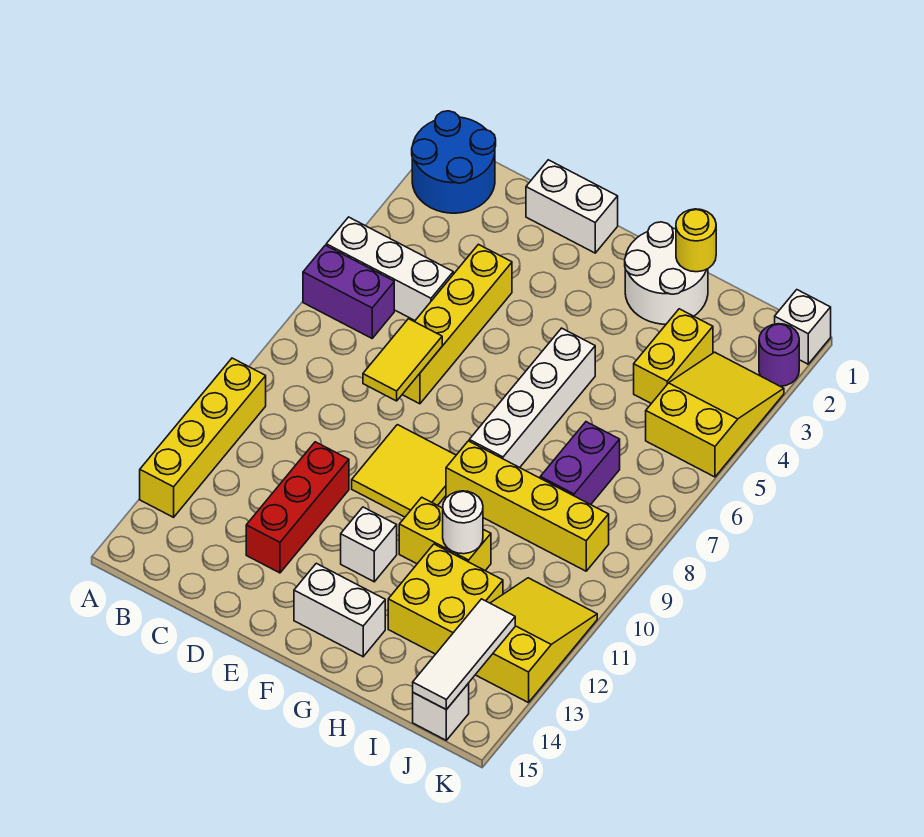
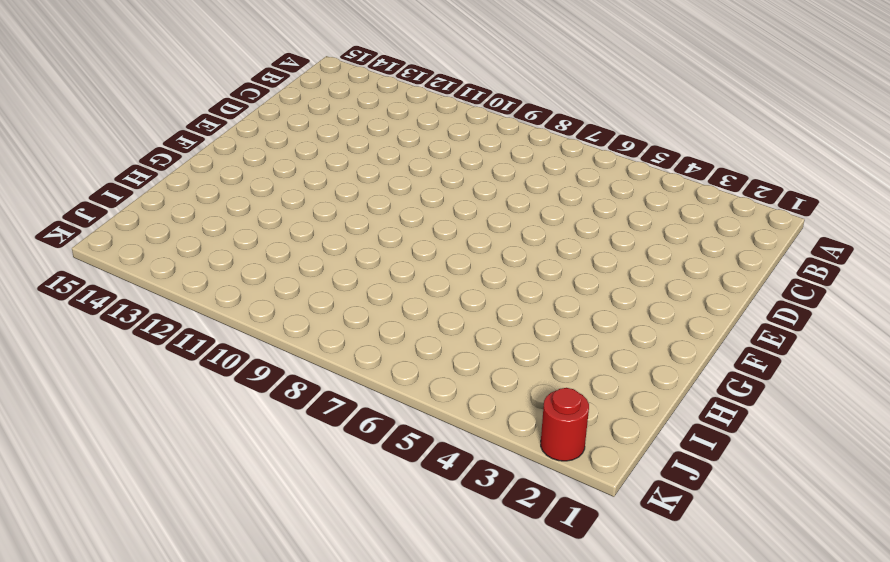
red 1x1 round brick [541,388,589,461] -> purple 1x1 round brick [759,324,799,386]
none -> blue 2x2 round brick [412,111,496,213]
none -> white 1x3 brick [326,217,453,320]
none -> purple 1x2 brick [303,245,394,338]

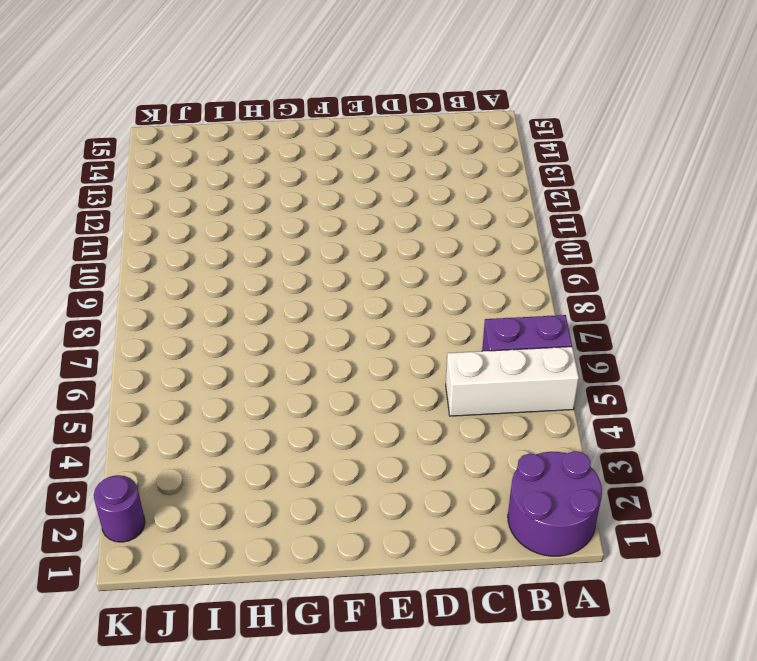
purple 2x2 round brick [508,451,602,556] -> blue 2x2 round brick [412,111,496,213]
none -> yellow 1x4 brick [140,358,266,517]
none -> white 1x2 brick [526,160,618,253]
none -> yellow 1x4 brick [402,244,512,404]

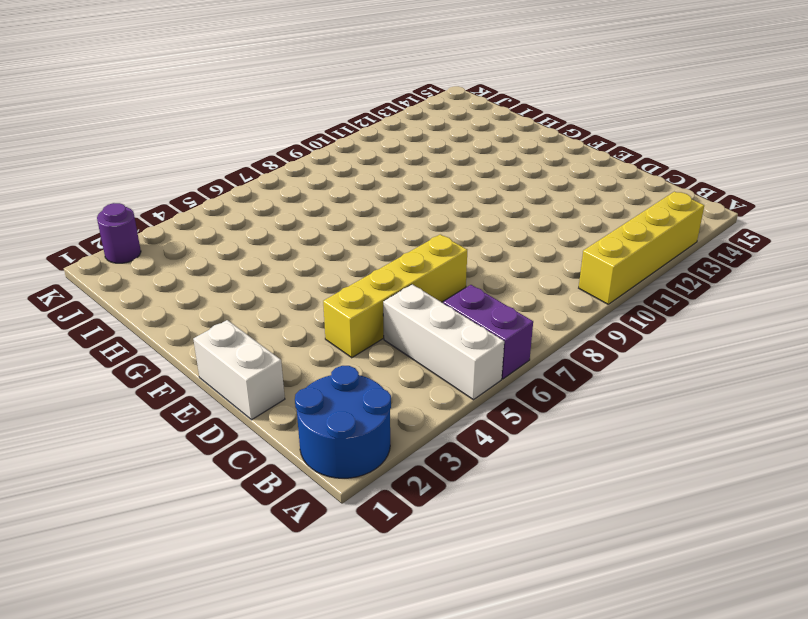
none -> red 1x3 brick [246,442,349,573]
none -> yellow 2x2 tile [352,425,456,517]
none -> white 1x1 brick [341,507,397,582]

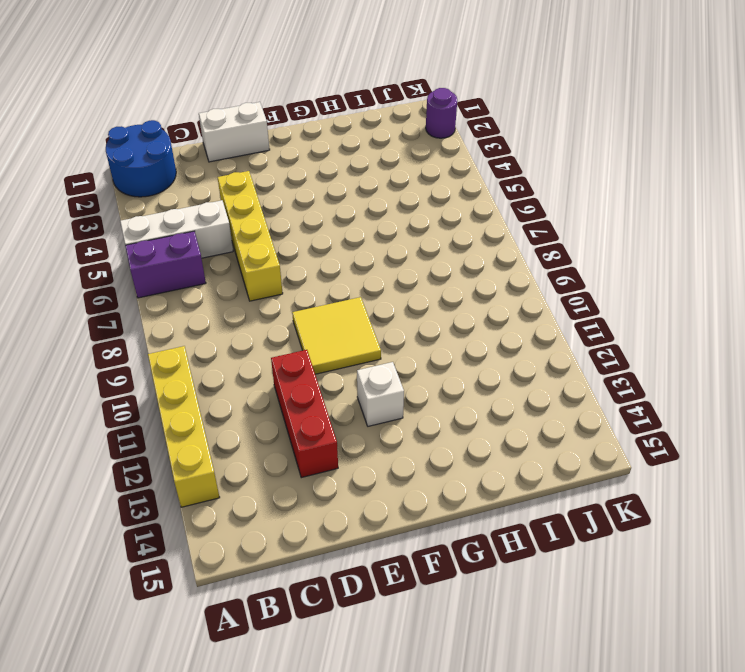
none -> white 1x2 brick [294,563,385,657]
none -> white 2x2 round brick [625,222,708,324]
none -> white 1x4 brick [469,328,595,468]

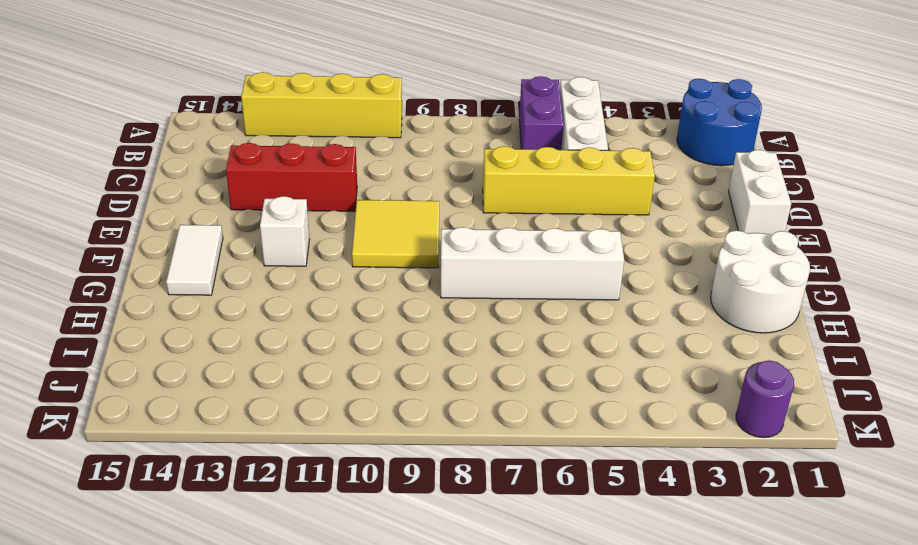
white 1x2 tile [166,225,223,295] -> white 1x2 brick [294,563,385,657]
none -> yellow 1x4 brick [446,441,609,571]
none -> yellow 1x2 brick [399,497,491,571]
none -> yellow 2x2 brick [388,544,503,654]

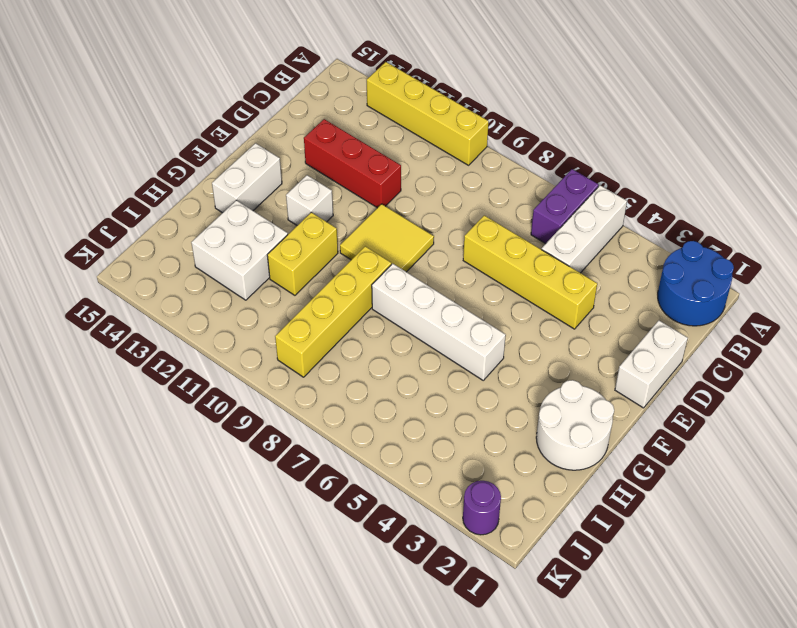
white 2x2 brick [191,200,288,300] -> yellow 2x2 brick [388,544,503,654]
none -> yellow 1x2 brick [634,309,713,404]
none -> purple 1x2 brick [540,422,620,505]
none -> yellow 2x3 slope [646,352,784,477]

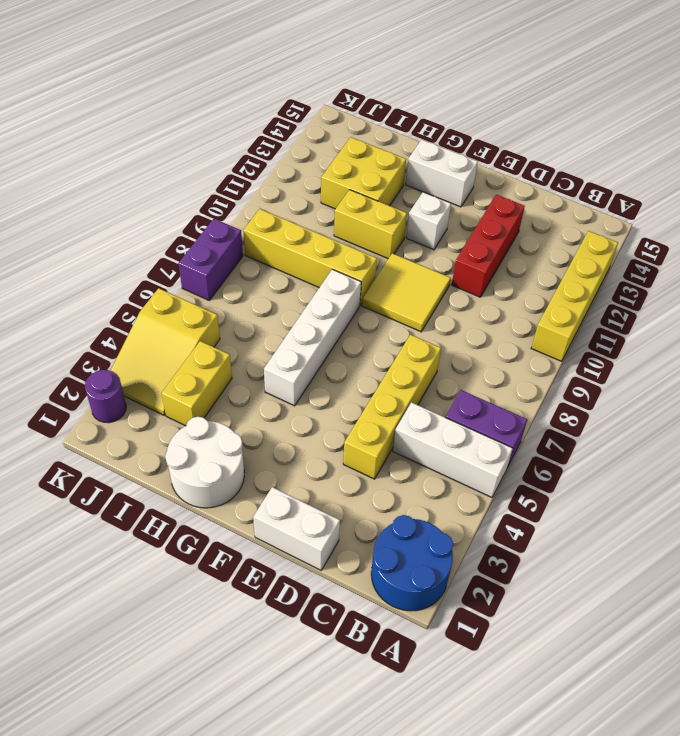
purple 1x2 brick [178,219,243,300] -> purple 1x2 brick moved to [540,422,620,505]
none -> yellow 2x3 slope [476,578,597,703]
none -> white 1x1 brick [413,683,469,740]
none -> white 1x1 brick [775,290,831,364]

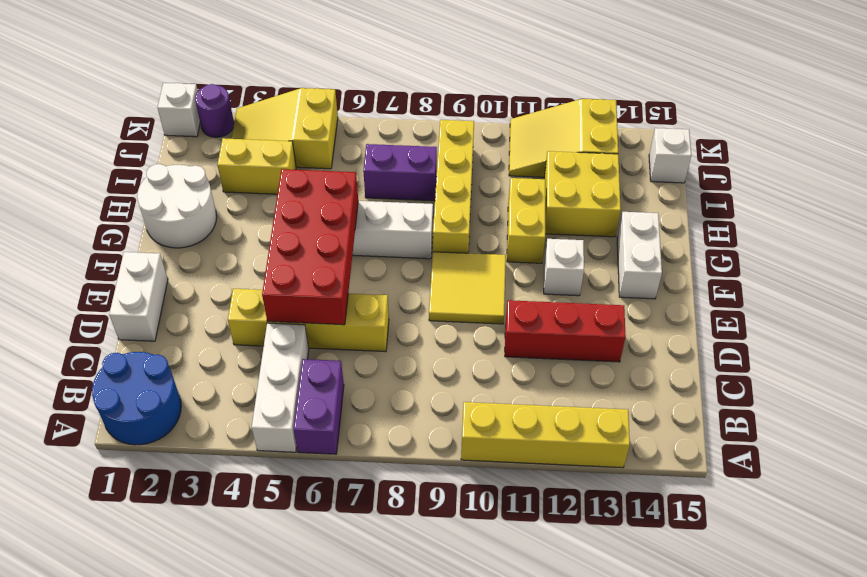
red 2x4 brick [262,169,358,325] -> none
none -> yellow 1x2 tile [363,319,442,401]
none -> yellow 1x1 round brick [676,209,716,272]
none -> white 1x1 round brick [443,491,483,554]

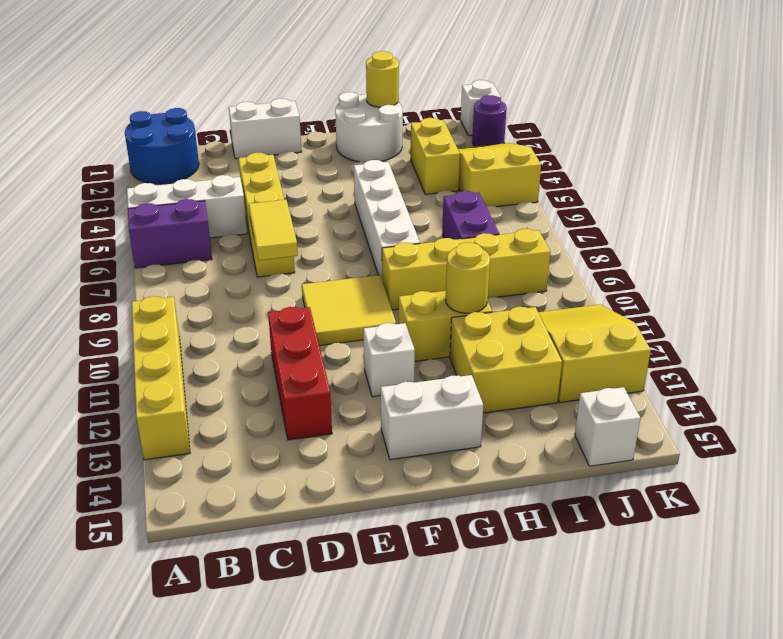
yellow 1x1 round brick [446,242,490,313] -> white 1x1 round brick [443,491,483,554]
none -> white 1x3 tile [413,599,515,710]

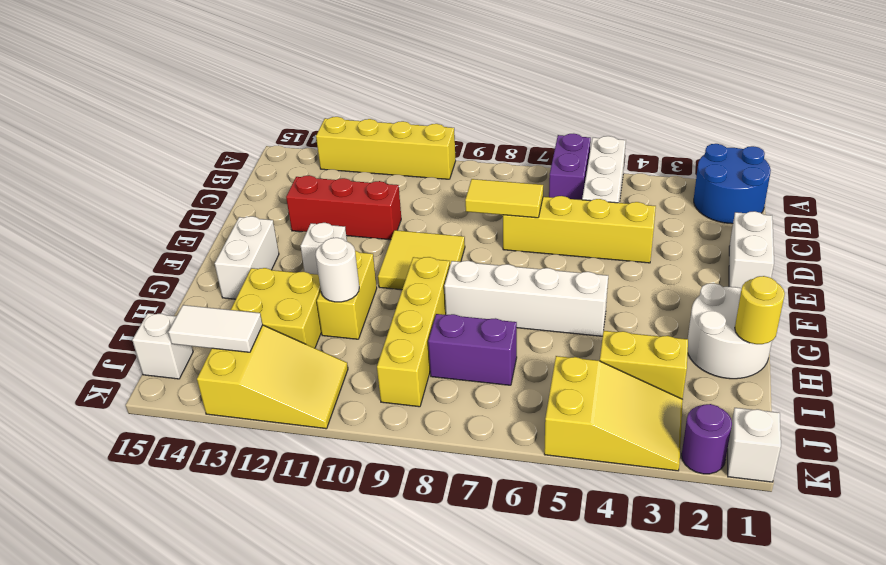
white 1x2 tile [168,305,263,352] -> white 1x3 tile [413,599,515,710]

